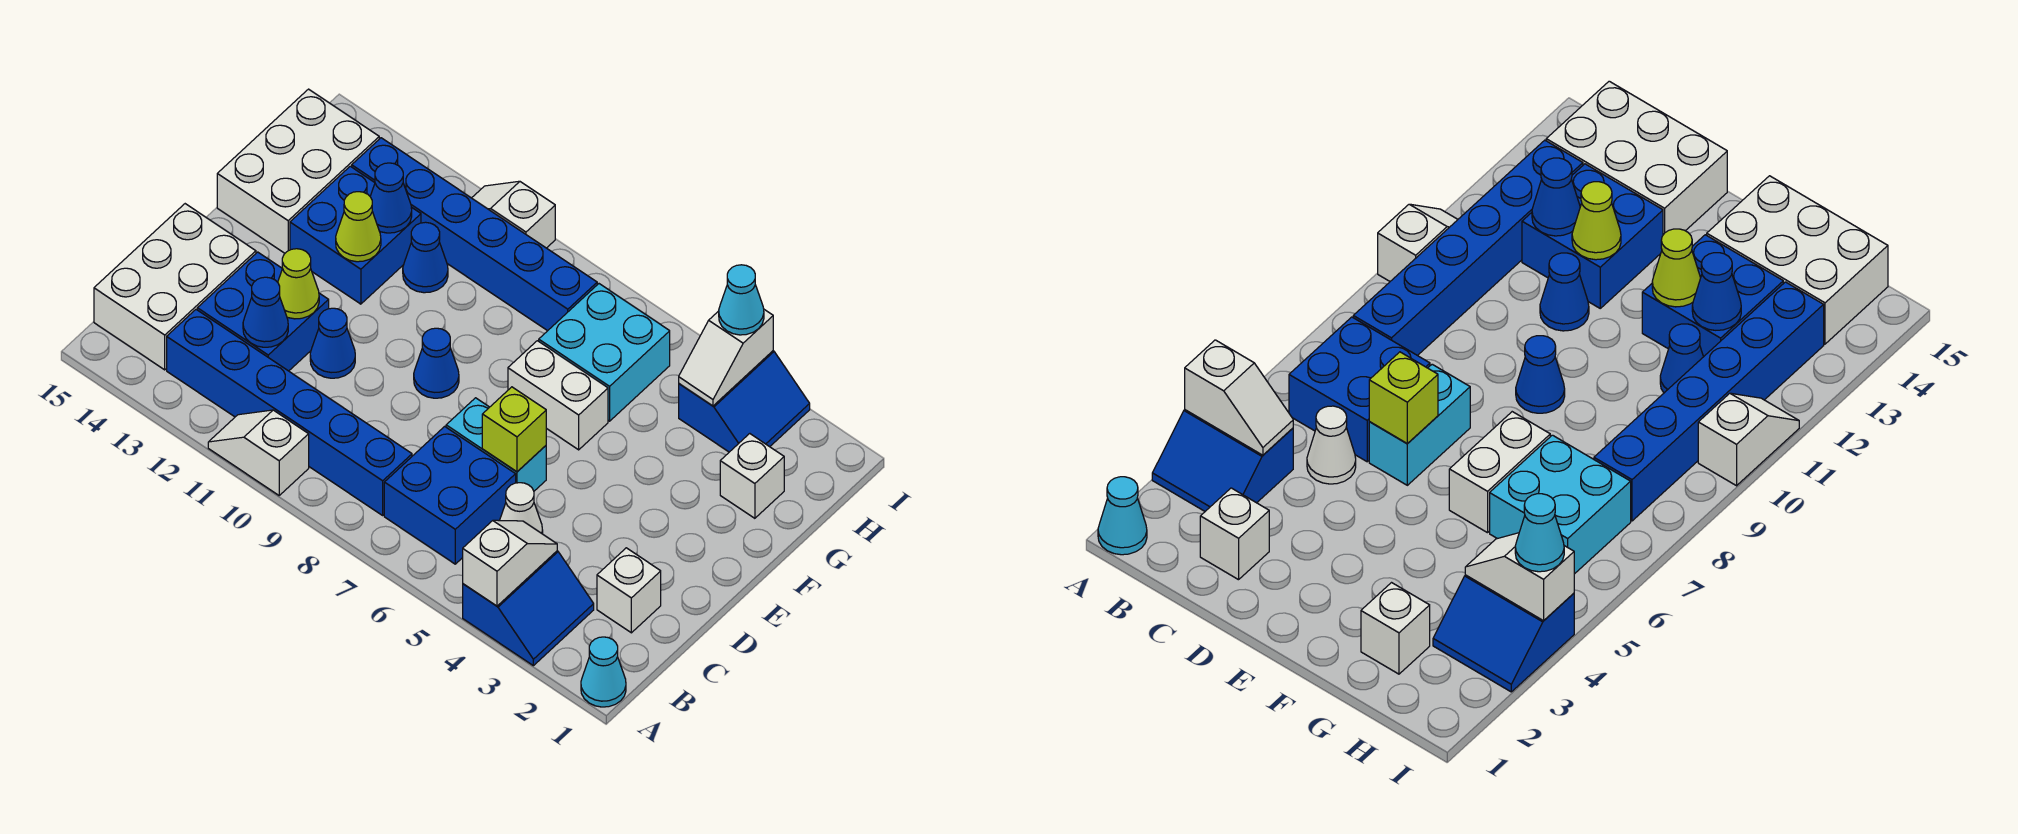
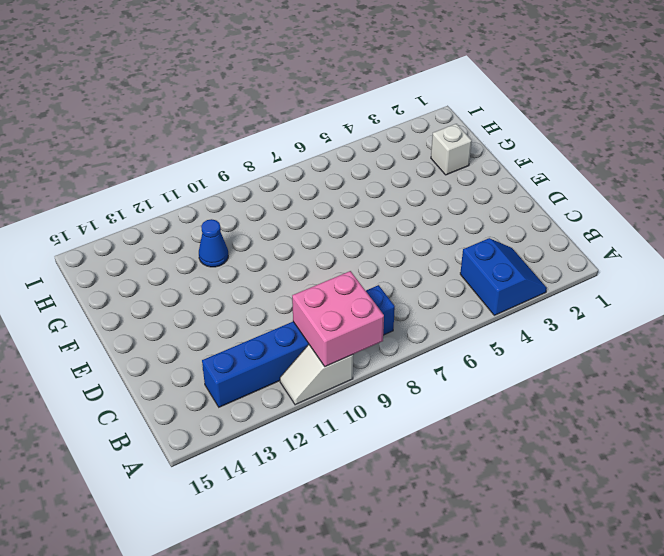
pink 2x2 brick [292,271,384,367] -> none
none -> cyan 1x1 cone [581,637,626,707]
none -> blue 2x2 brick [384,426,516,564]
none -> white 2x3 brick [94,204,256,370]

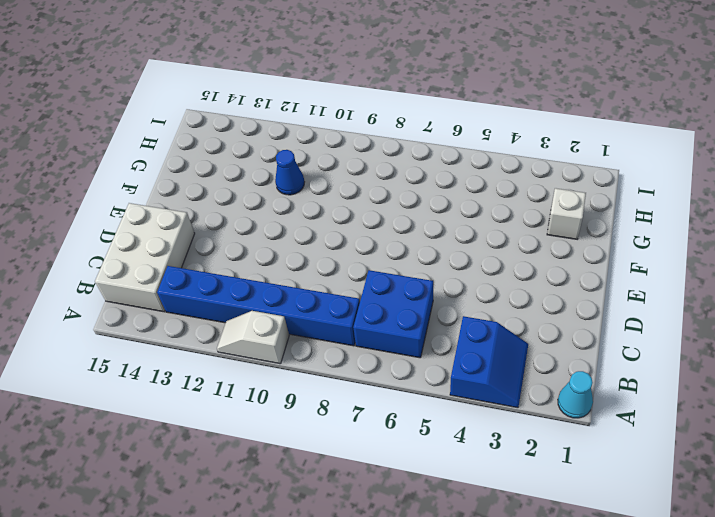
none -> white 1x1 brick [597,548,661,633]
none -> white 1x1 cone [500,483,543,534]
none -> blue 2x2 brick [197,252,329,371]

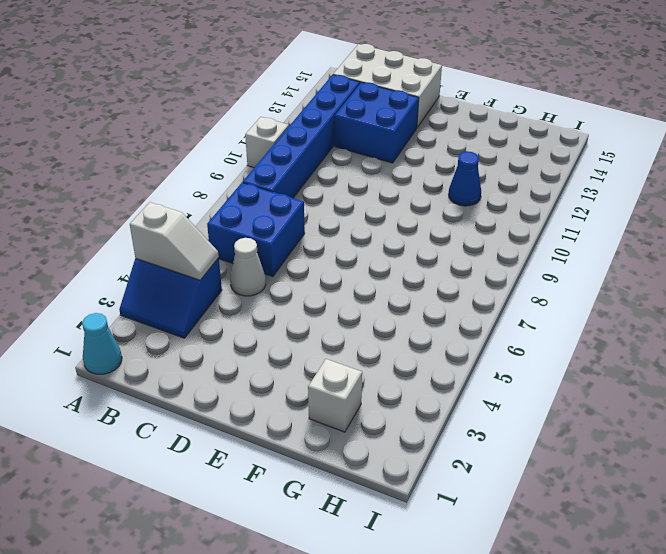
none -> white 1x1 brick [597,548,661,633]
none -> cyan 1x2 brick [446,398,546,491]
none -> blue 1x1 cone [310,308,355,378]

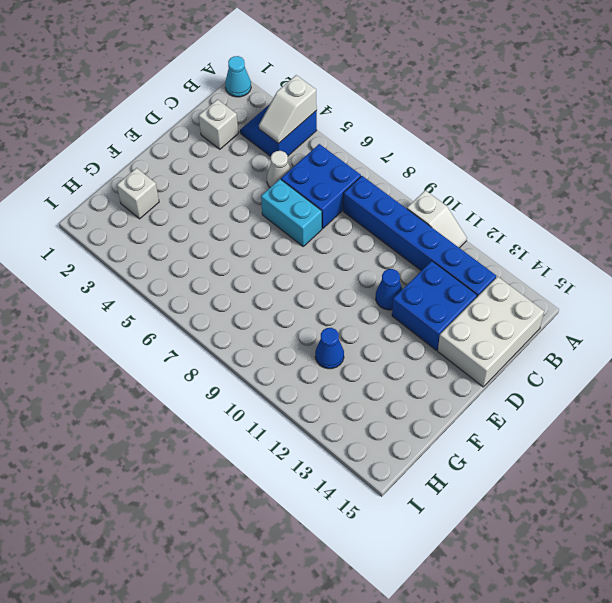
none -> blue 1x1 cone [414,328,459,398]
none -> white 1x2 brick [508,341,608,450]
none -> blue 2x2 brick [290,166,421,304]

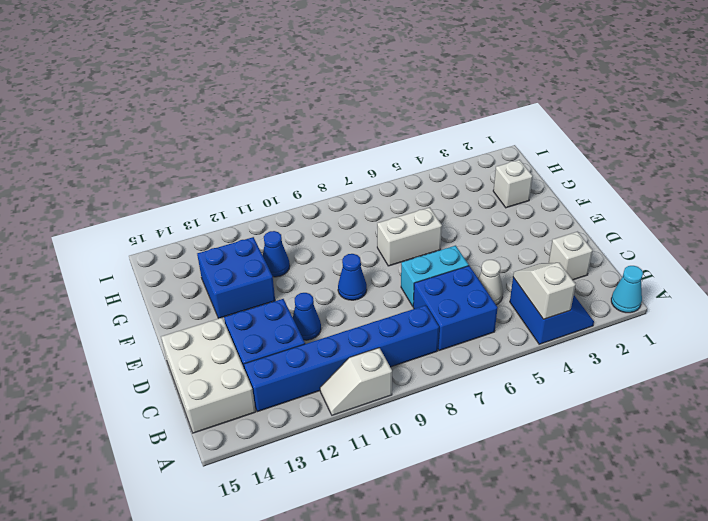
none -> white 2x3 brick [217,89,379,253]
none -> cyan 2x2 brick [539,284,670,421]
none -> blue 2x2 slope [679,351,810,452]

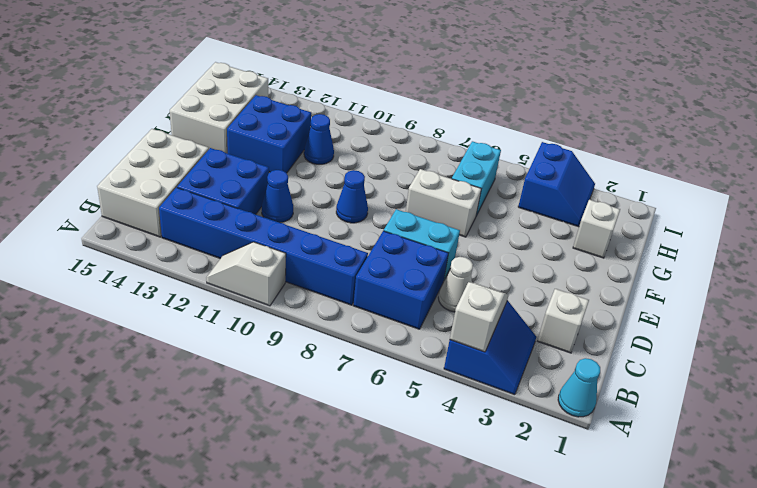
cyan 1x2 brick [452,141,501,216] -> cyan 2x2 brick [539,284,670,421]
none -> blue 1x6 brick [352,138,597,331]
none -> white 1x2 slope [472,181,555,248]
none -> blue 1x1 cone [243,277,288,347]

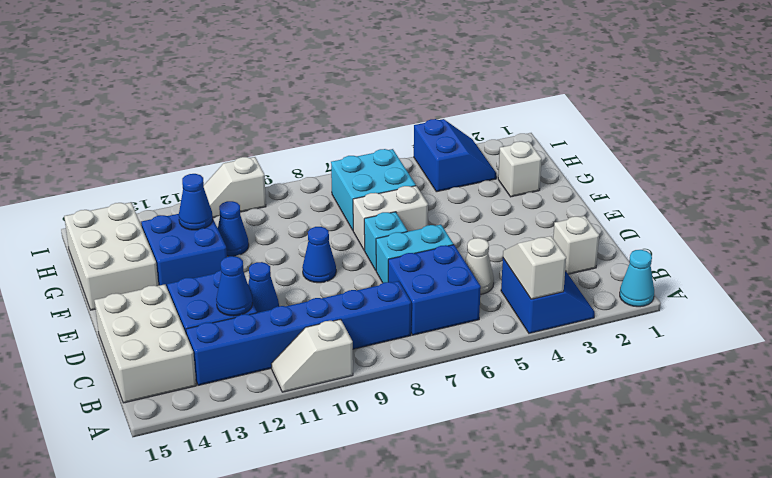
cyan 1x1 brick [364,212,407,270] -> none
none -> blue 1x6 brick [352,138,597,331]
none -> lime 1x1 brick [482,387,546,472]
none -> lime 1x1 cone [278,249,319,319]

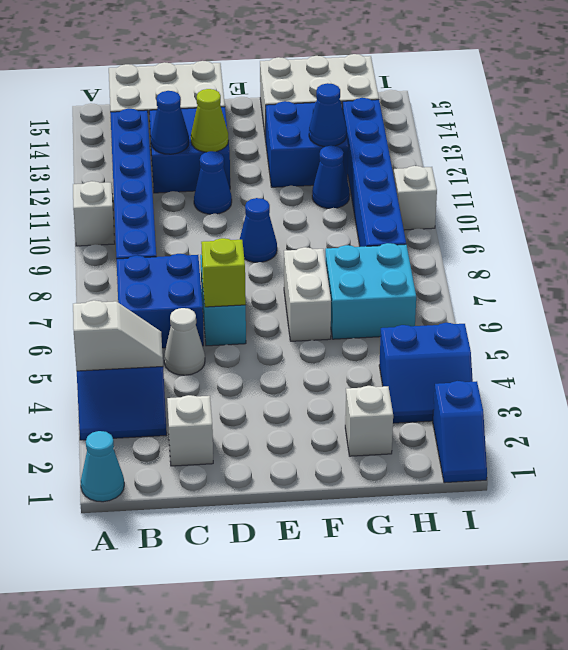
blue 1x2 slope [433,381,487,483] -> none
none -> lime 1x1 cone [336,192,381,262]
none -> white 1x2 slope [679,310,773,406]
none -> cyan 1x1 cone [719,265,764,335]

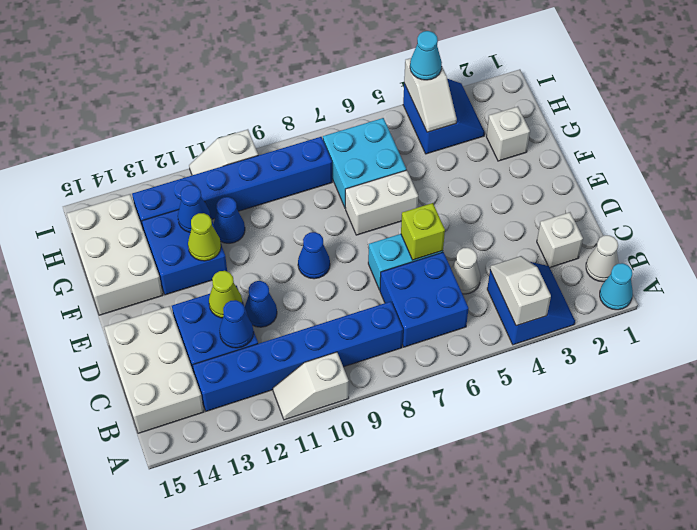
white 1x1 cone [586,235,619,282] -> none

